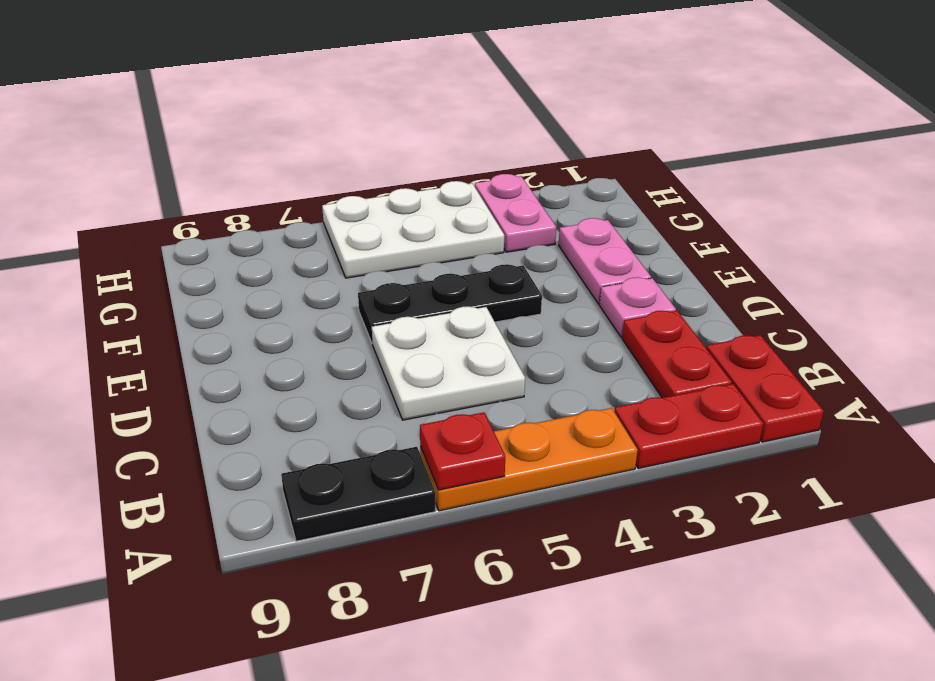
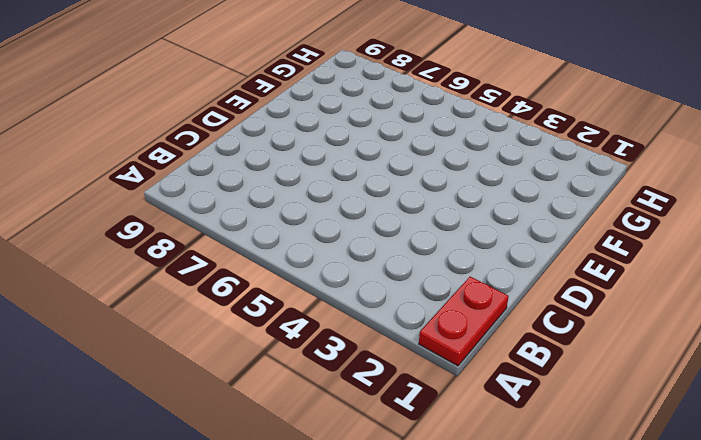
none -> red 1x2 plate [614,384,763,468]
none -> orange 1x3 plate [420,408,638,511]
none -> black 1x2 plate [281,447,435,541]

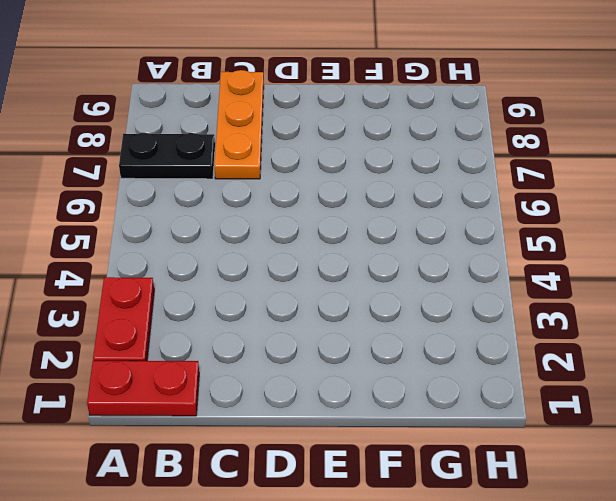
black 1x2 plate [119,133,215,179] -> black 1x2 plate turned to [281,447,435,541]
orange 1x3 plate [214,70,264,179] -> orange 1x3 plate moved to [420,408,638,511]
none -> red 1x2 plate [622,311,732,398]
none -> white 2x2 plate [372,306,525,420]
none -> pink 1x1 plate [599,277,676,337]

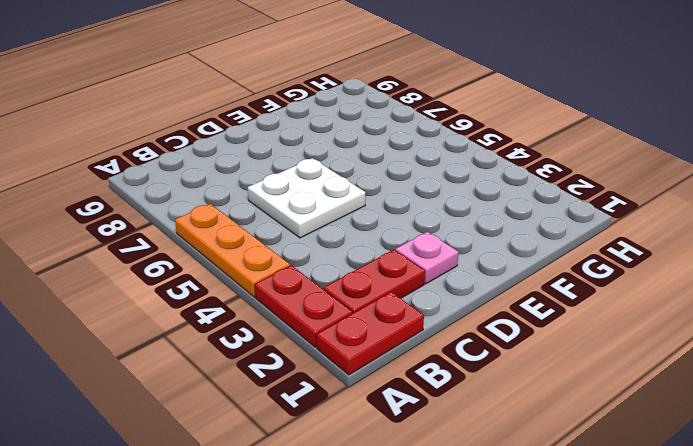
none -> black 1x2 plate [281,447,435,541]
none -> pink 1x2 plate [559,218,651,304]
none -> black 1x3 plate [358,264,542,342]

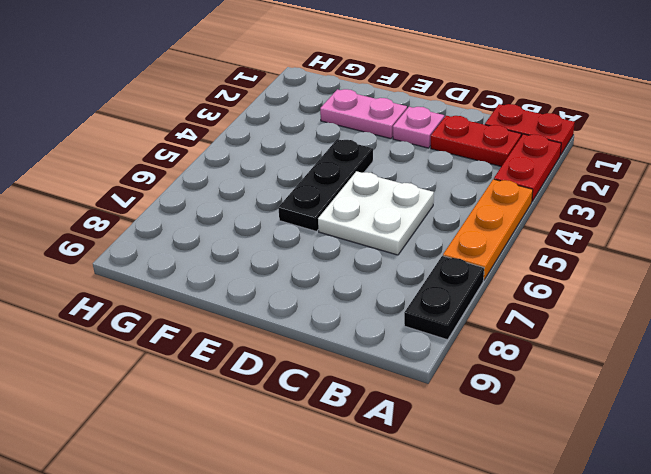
none -> pink 1x2 plate [475,174,556,252]
none -> white 2x3 plate [322,181,504,278]
none -> red 1x1 plate [420,412,505,490]

